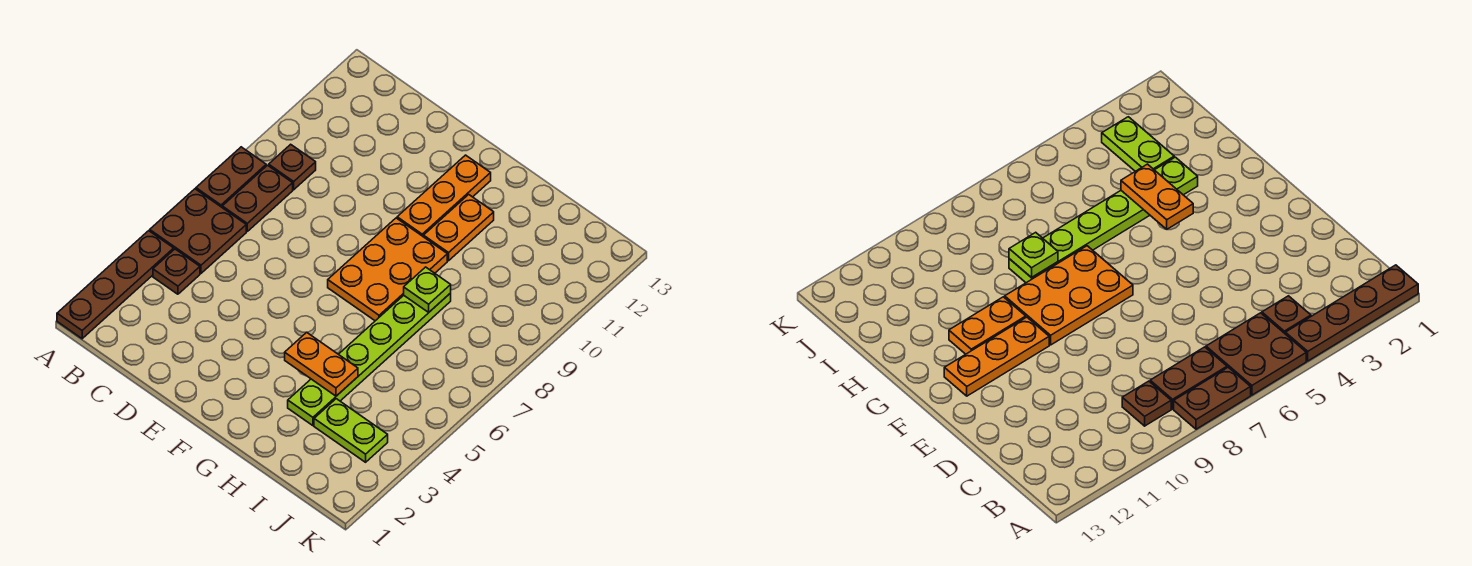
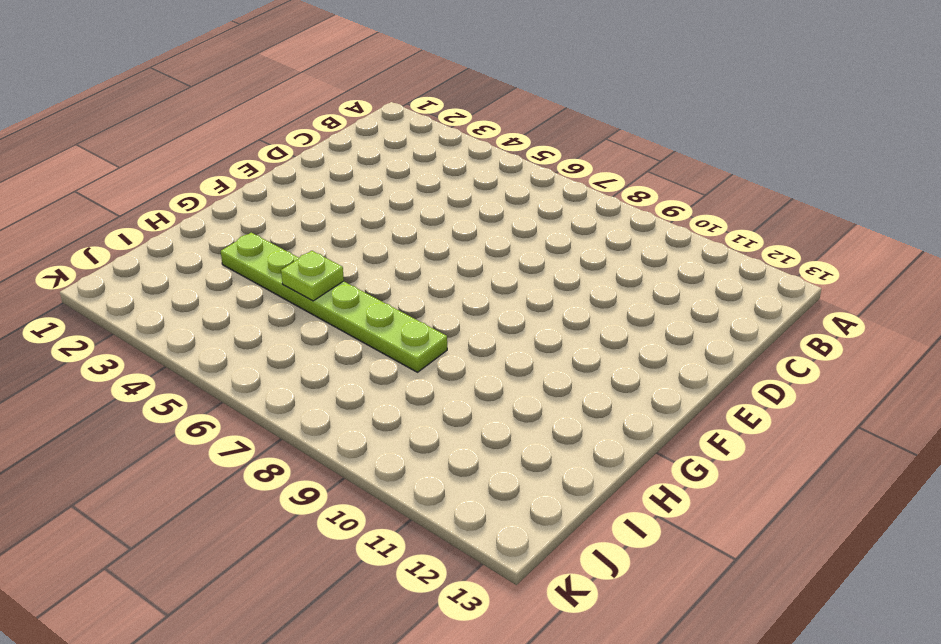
lime 1x1 plate [281,251,344,301] -> lime 1x1 plate moved to [404,267,451,312]
none -> brown 1x4 plate [57,231,174,339]
none -> brown 2x2 plate [150,189,246,273]
none -> brown 1x2 plate [196,147,266,207]

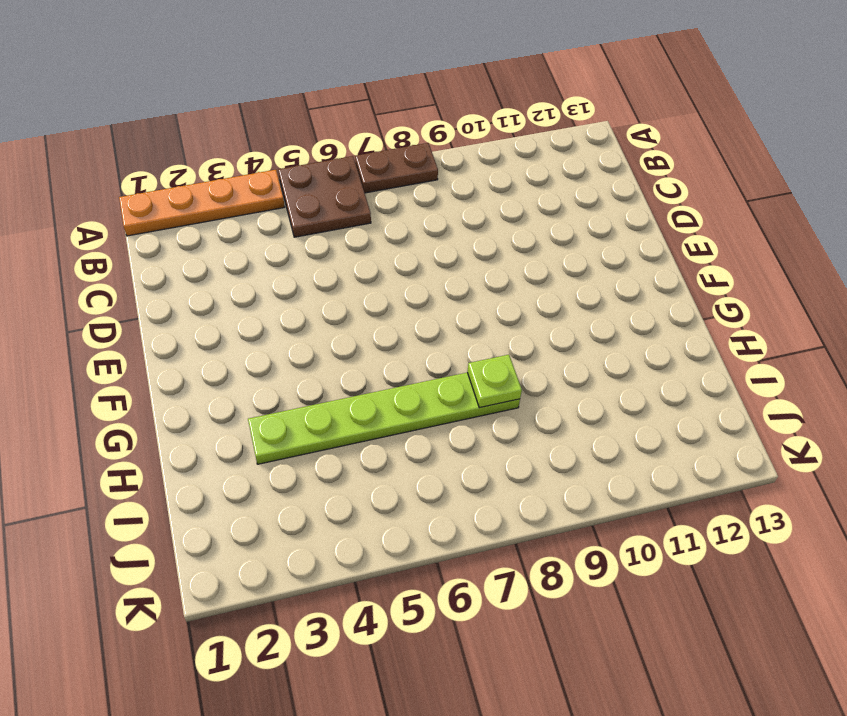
orange 1x4 plate [119,170,284,236] -> brown 1x4 plate [57,231,174,339]
none -> brown 1x1 plate [153,249,200,294]
none -> brown 1x2 plate [222,165,293,231]
none -> brown 1x1 plate [269,144,316,190]

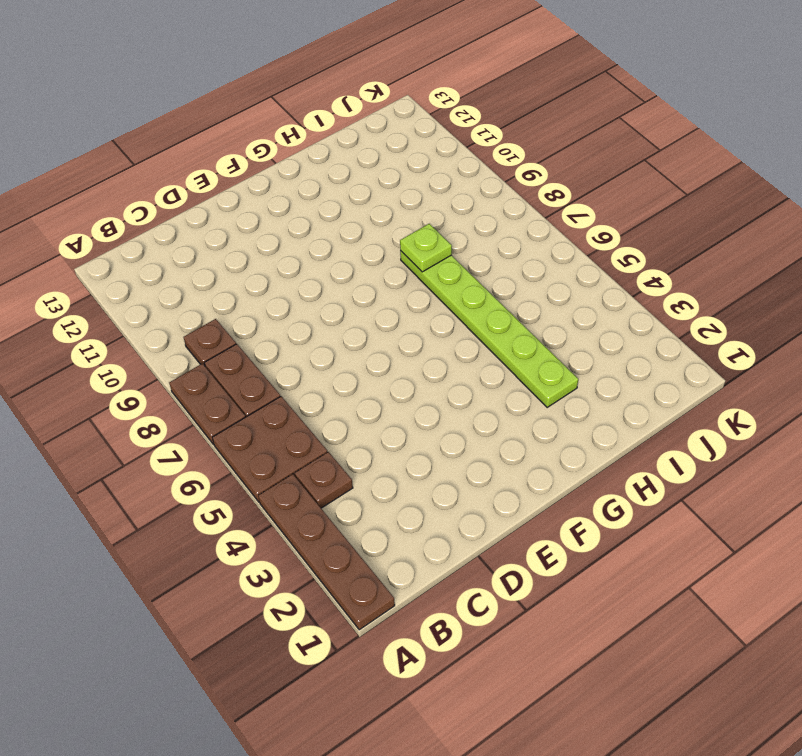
none -> orange 2x3 plate [328,218,447,321]
none -> orange 1x3 plate [397,155,491,237]
none -> orange 1x2 plate [424,195,494,261]

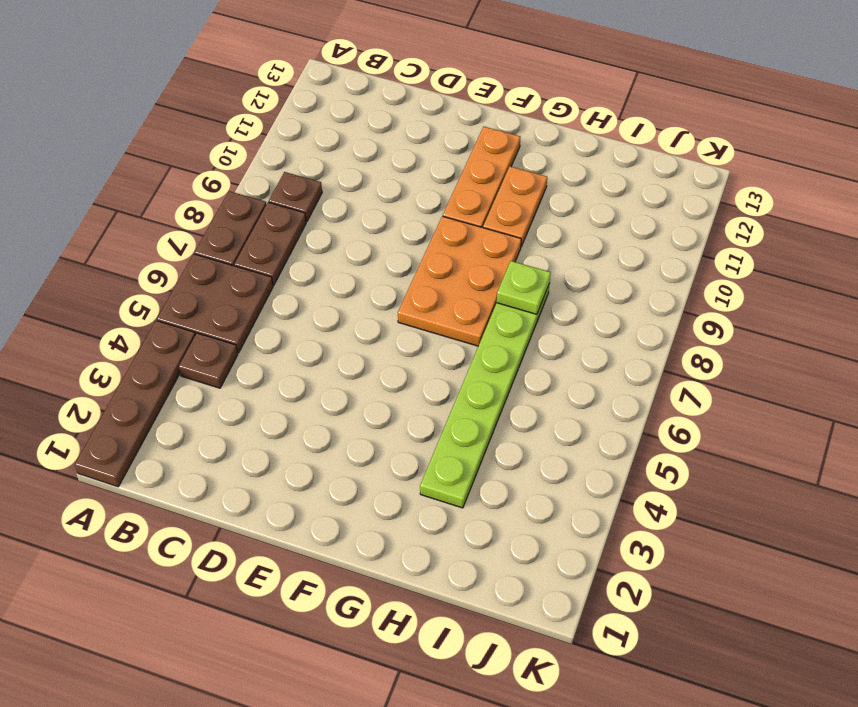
none -> lime 1x2 plate [314,399,388,462]
none -> orange 1x2 plate [285,332,358,396]

